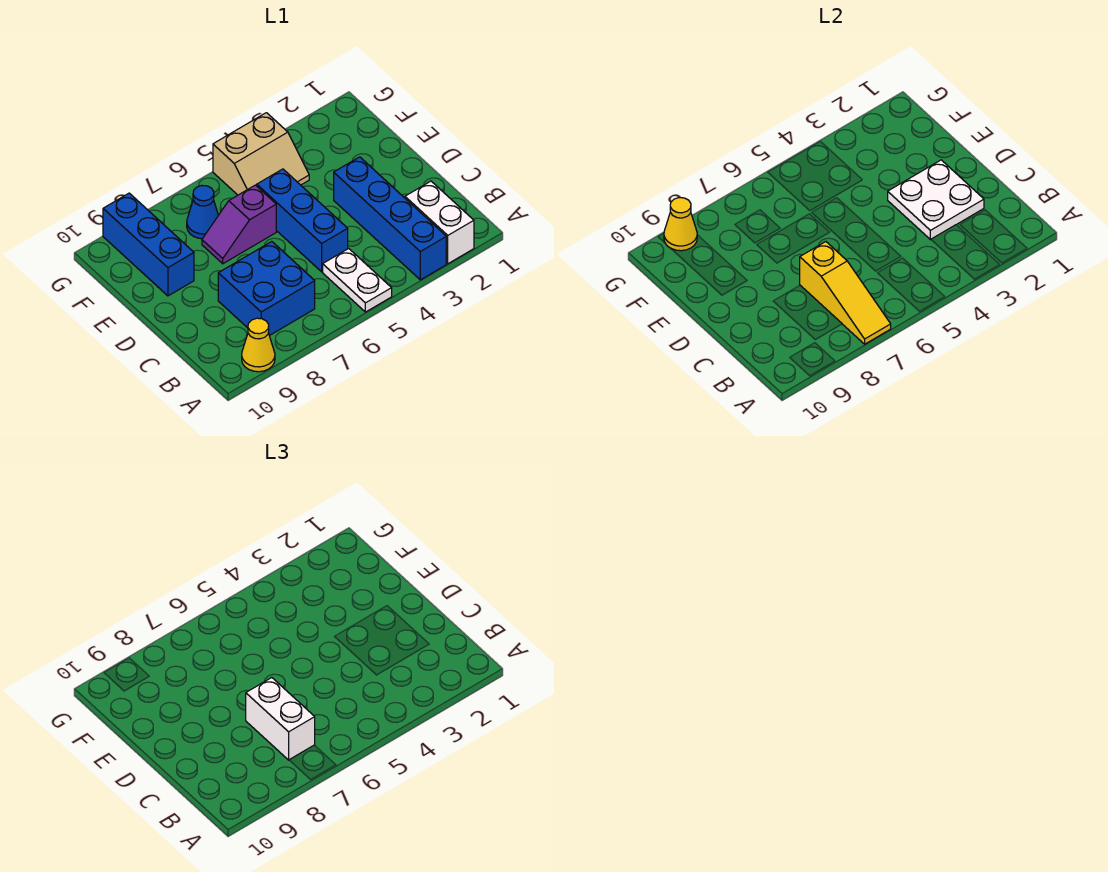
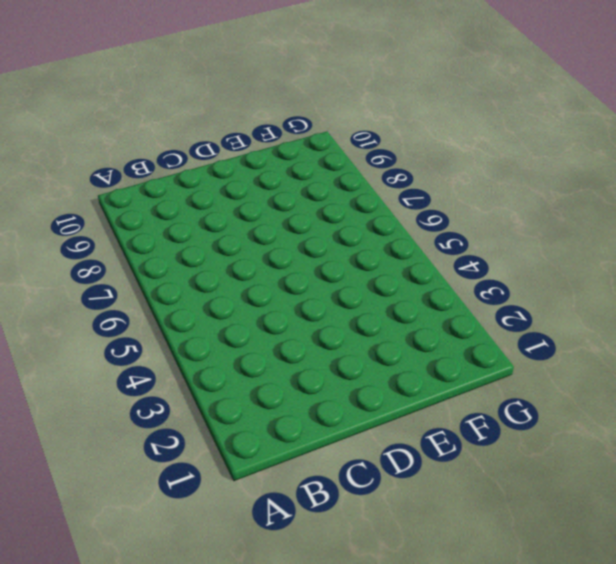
none -> white 1x2 brick [405,181,474,264]
none -> blue 1x4 brick [334,157,446,280]
none -> white 1x2 plate [323,249,392,312]

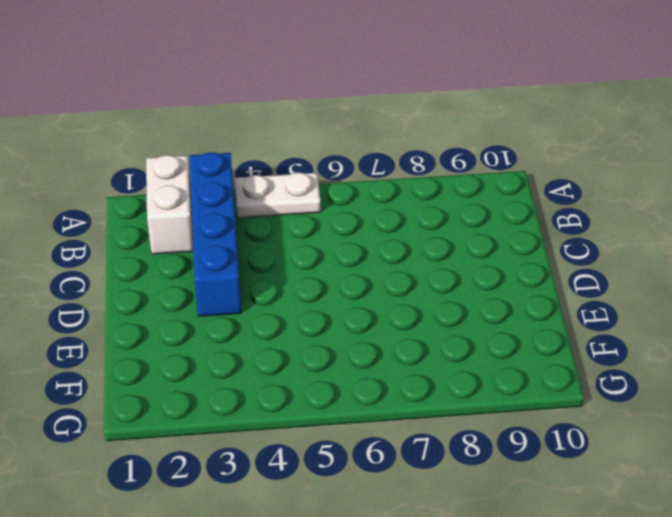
white 1x2 plate [234,172,321,218] -> white 1x2 plate turned to [323,249,392,312]
none -> yellow 1x1 cone [242,318,275,372]
none -> blue 2x2 brick [218,242,315,336]
none -> blue 1x3 brick [257,169,348,272]

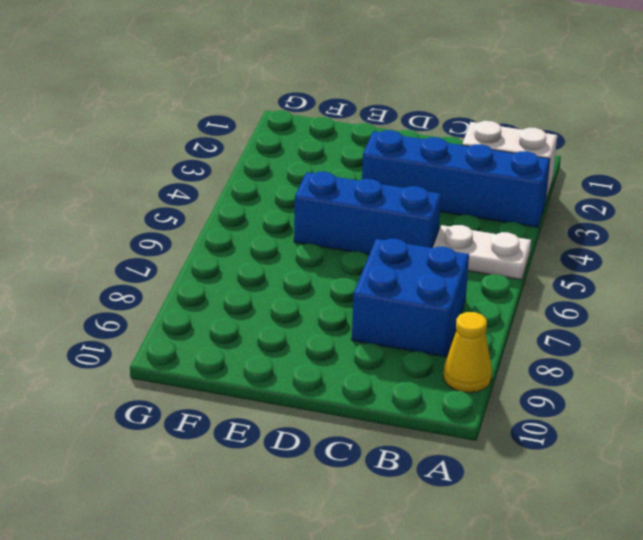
none -> purple 1x2 slope [202,185,276,264]
none -> blue 1x3 brick [103,193,194,296]
none -> tan 2x2 slope [213,113,309,195]

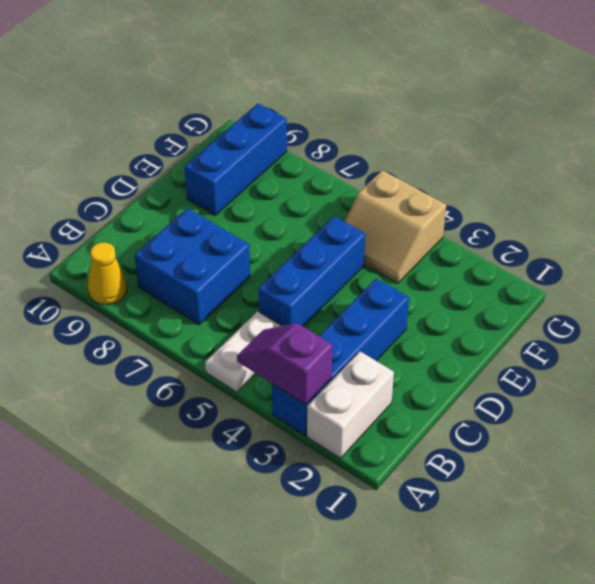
purple 1x2 slope [237,323,332,404] -> purple 1x2 slope moved to [202,185,276,264]
none -> blue 1x1 cone [187,186,218,239]
none -> yellow 1x3 slope [800,242,891,344]
none -> white 2x2 plate [888,160,984,240]

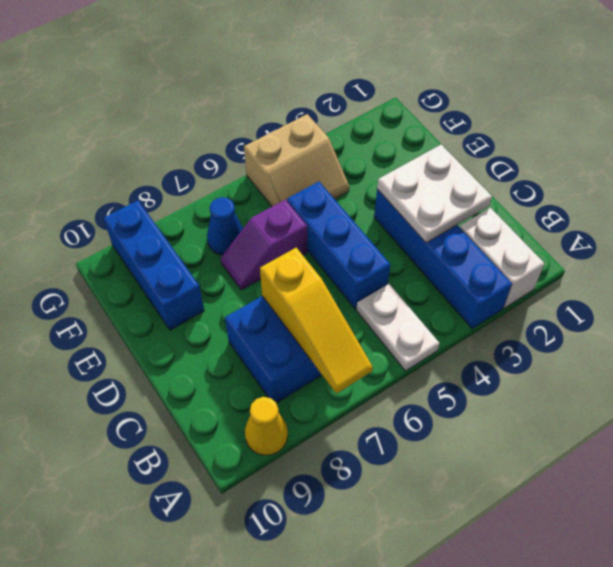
none -> yellow 1x1 cone [664,198,697,251]
none -> white 1x2 brick [246,678,315,760]

